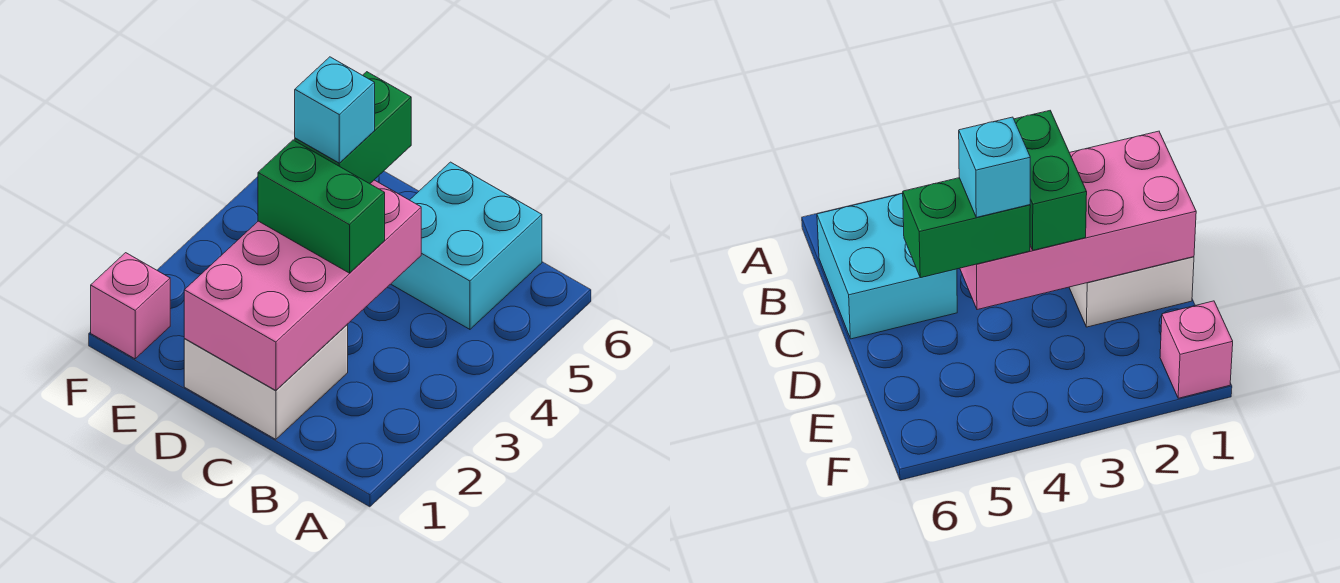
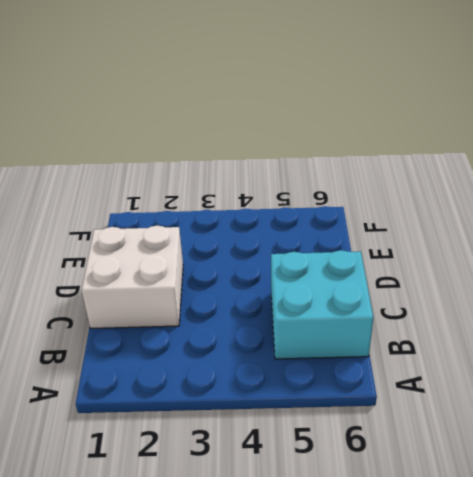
none -> pink 1x1 brick [91,253,170,359]
none -> pink 2x4 brick [184,180,421,390]

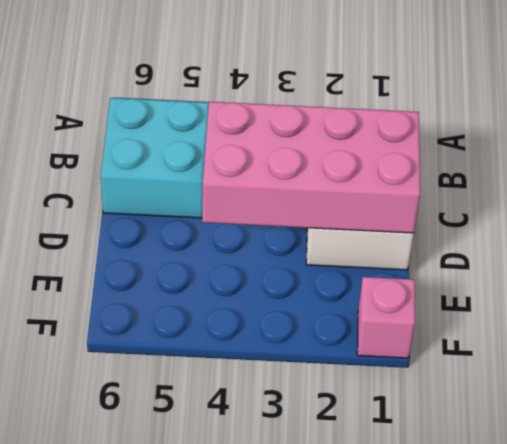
none -> green 1x2 brick [258,140,385,273]
none -> green 1x2 brick [295,72,411,184]

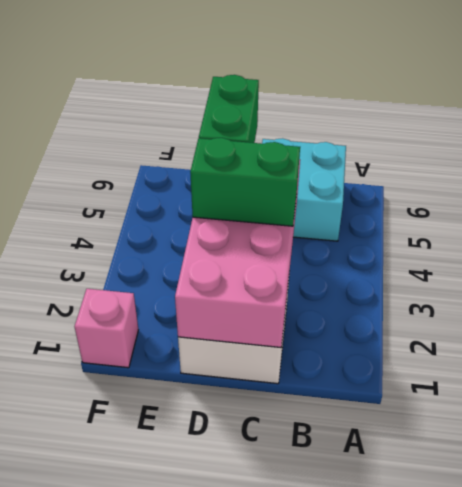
none -> cyan 1x1 brick [295,57,375,163]

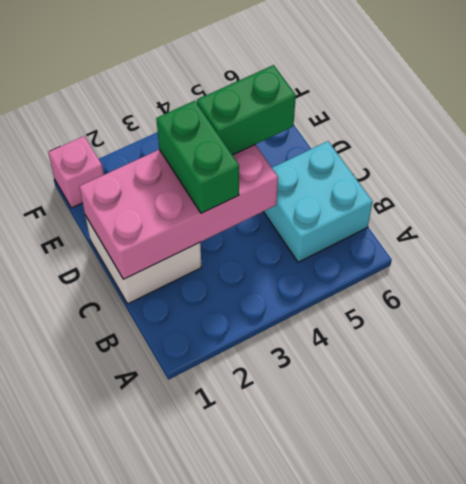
none -> cyan 1x1 brick [295,57,375,163]

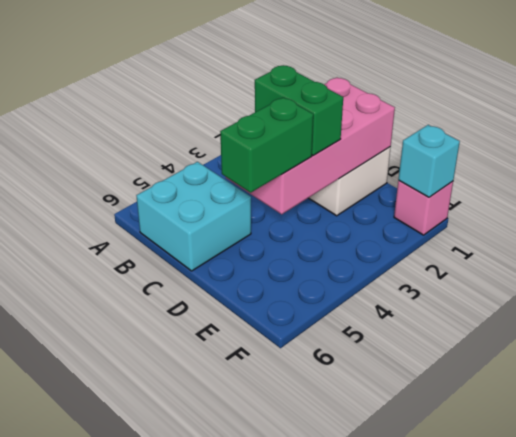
cyan 1x1 brick [398,125,460,197] -> cyan 1x1 brick moved to [295,57,375,163]

